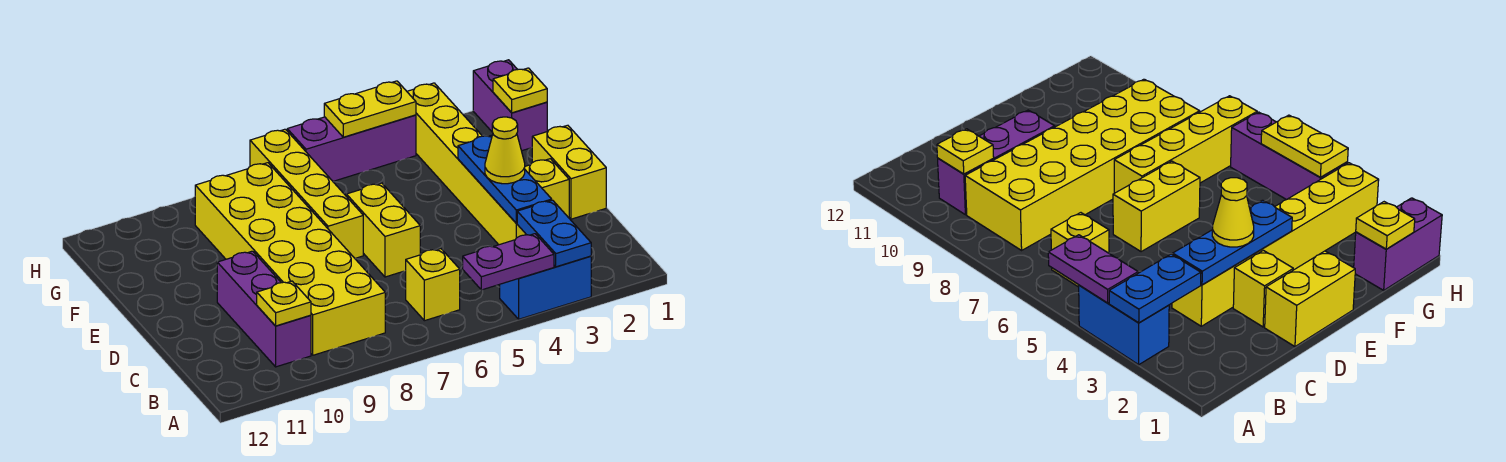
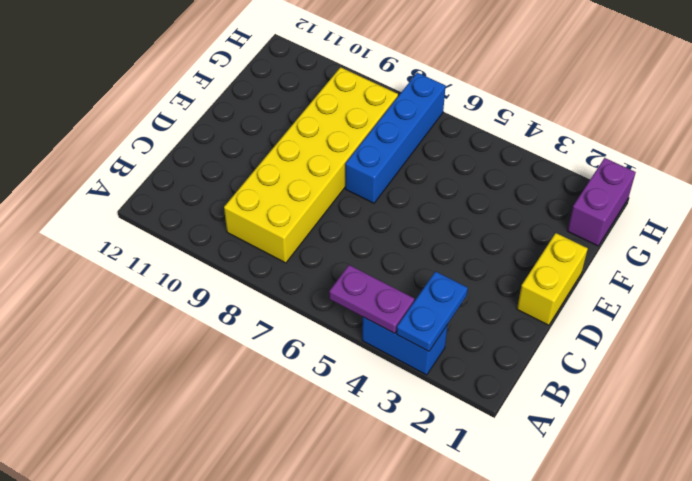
blue 1x4 brick [345,73,446,203] -> yellow 1x4 brick [250,129,363,258]
none -> yellow 1x1 brick [406,249,460,321]
none -> purple 1x3 brick [217,251,311,367]
none -> yellow 1x6 brick [407,83,526,245]

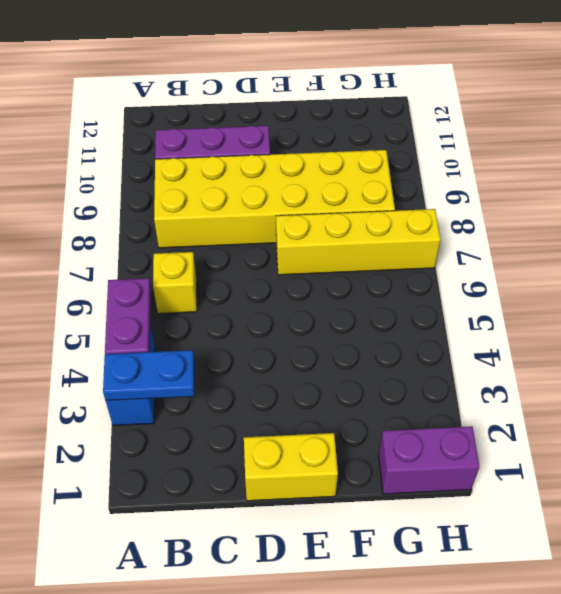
none -> yellow 1x6 brick [407,83,526,245]
none -> yellow 1x1 brick [525,159,569,218]
none -> yellow 1x2 brick [346,183,420,277]

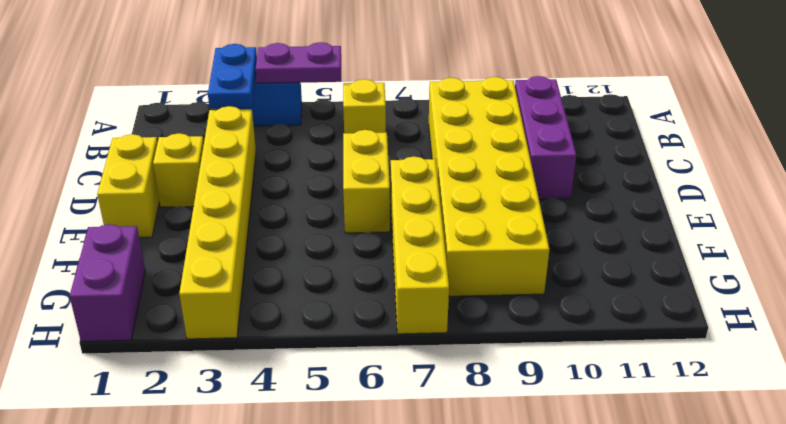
none -> purple 1x3 brick [287,115,416,181]
none -> yellow 1x1 plate [257,281,311,326]
none -> blue 1x3 plate [458,135,552,223]

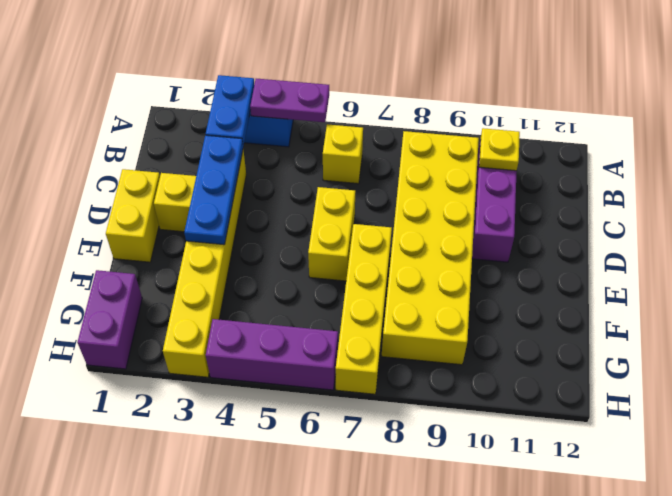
none -> yellow 1x1 plate [493,68,547,113]
none -> yellow 1x2 plate [324,81,416,137]
none -> yellow 1x1 cone [485,117,525,184]

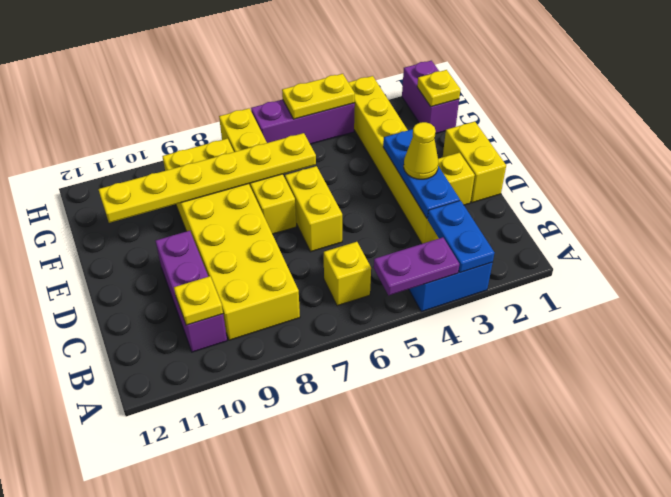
yellow 1x6 plate [98,133,316,223] -> none

